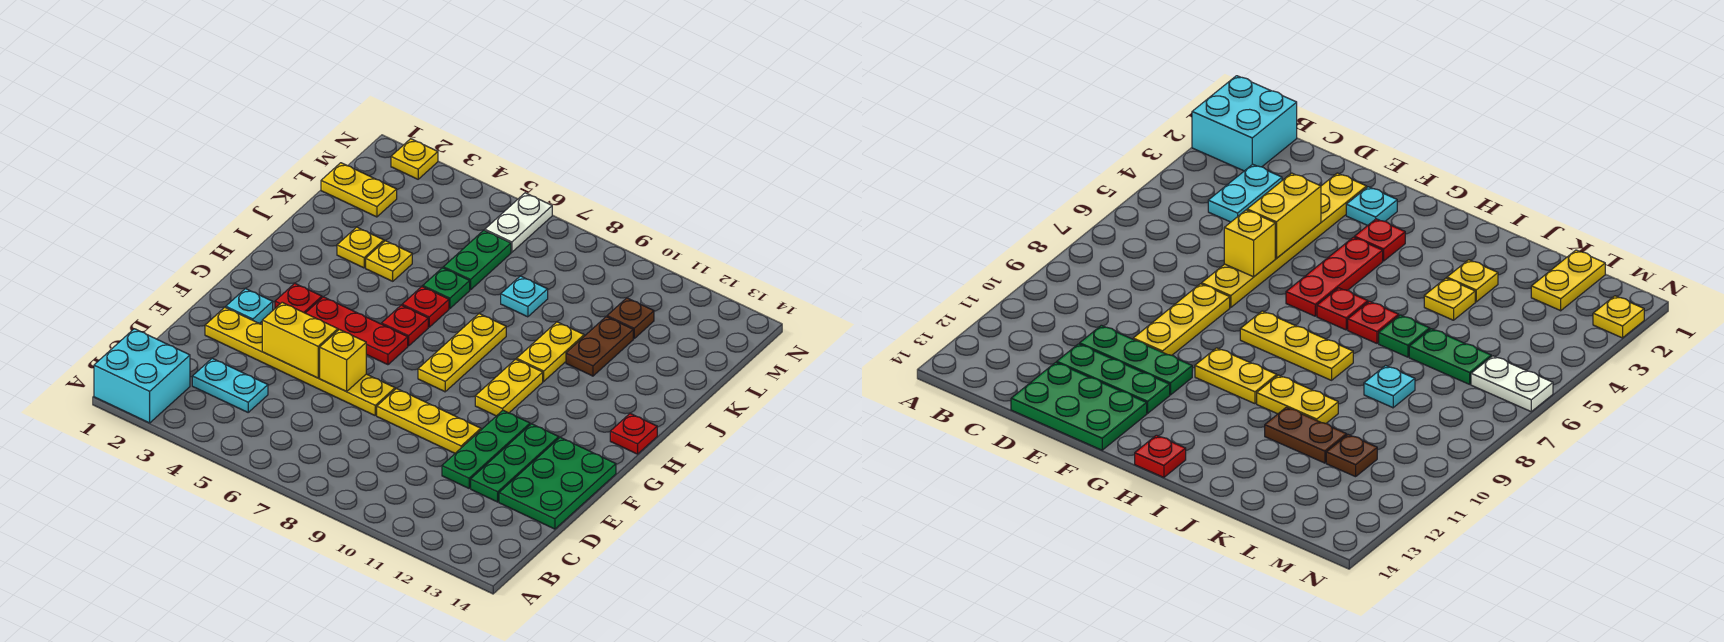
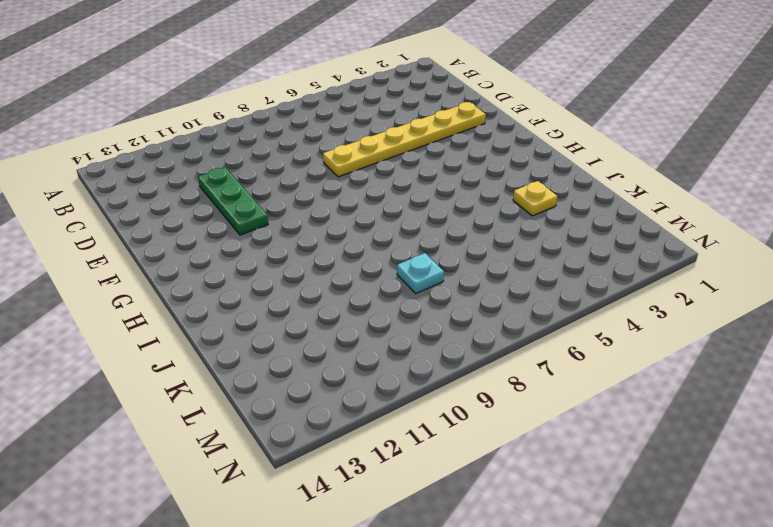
none -> cyan 2x2 brick [94,329,190,423]
none -> cyan 1x2 plate [192,358,268,412]
none -> green 1x3 plate [471,424,559,502]

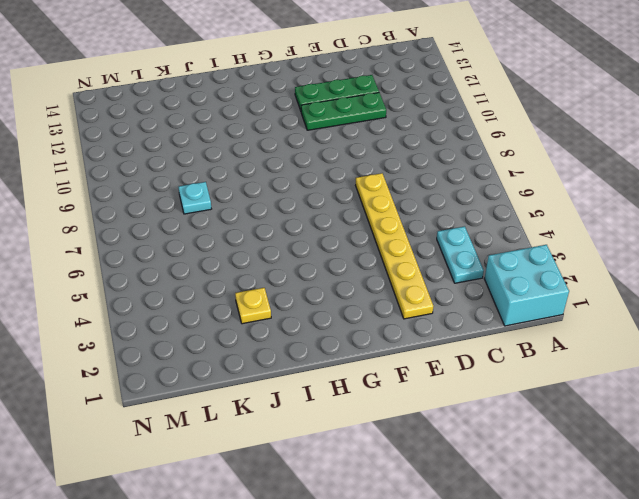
none -> green 2x3 plate [499,437,616,529]
none -> yellow 1x3 plate [377,389,481,453]
none -> cyan 1x1 plate [226,288,273,324]

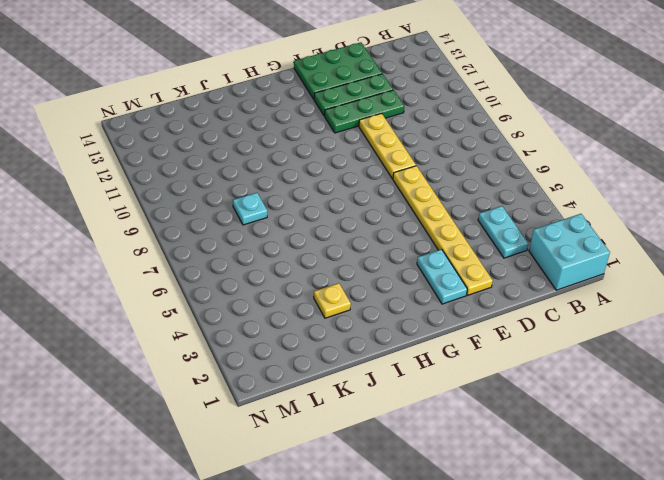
cyan 1x2 plate [417,249,467,304] -> cyan 1x1 plate [226,288,273,324]
none -> red 1x1 plate [275,283,322,313]
none -> red 1x3 plate [306,297,408,365]
none -> yellow 1x3 plate [418,314,506,392]

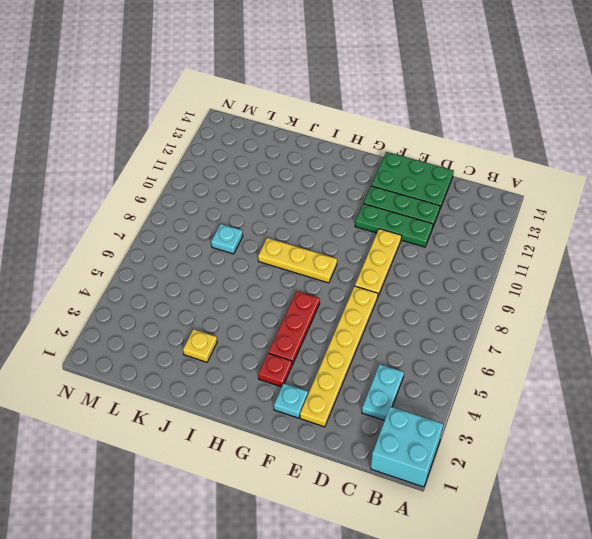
none -> yellow 1x2 plate [475,359,543,416]
none -> red 1x1 plate [382,305,428,346]
none -> red 1x1 plate [610,414,657,454]

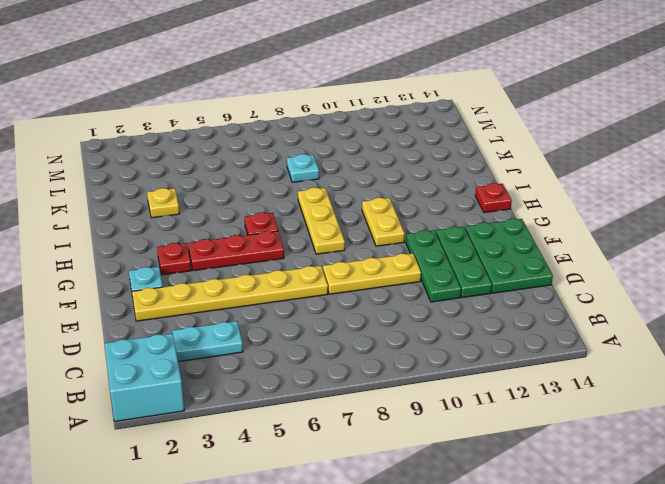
none -> red 1x1 plate [402,287,449,327]
none -> yellow 1x2 plate [517,322,584,381]
none -> yellow 1x1 plate [366,241,412,281]

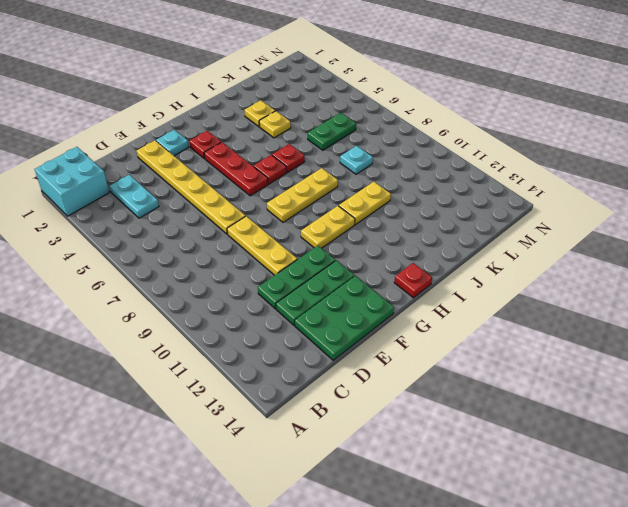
none -> green 1x1 plate [423,268,470,308]
none -> brown 1x2 plate [566,317,633,376]
none -> yellow 1x2 plate [321,163,397,217]

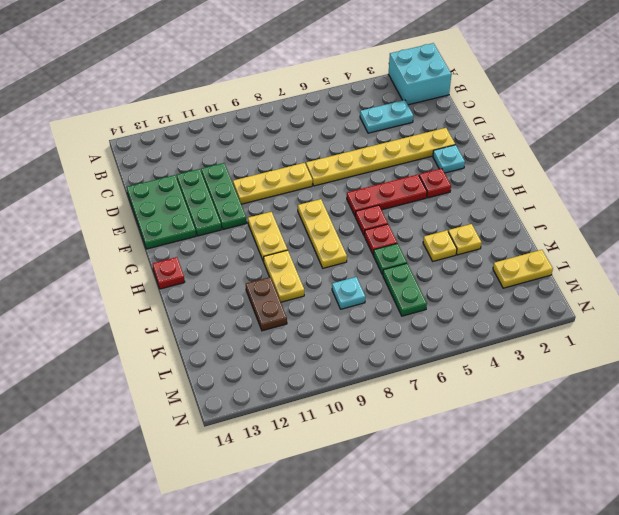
none -> brown 1x1 plate [607,298,654,338]
none -> white 1x2 plate [485,193,552,252]
none -> yellow 1x1 plate [391,139,438,179]

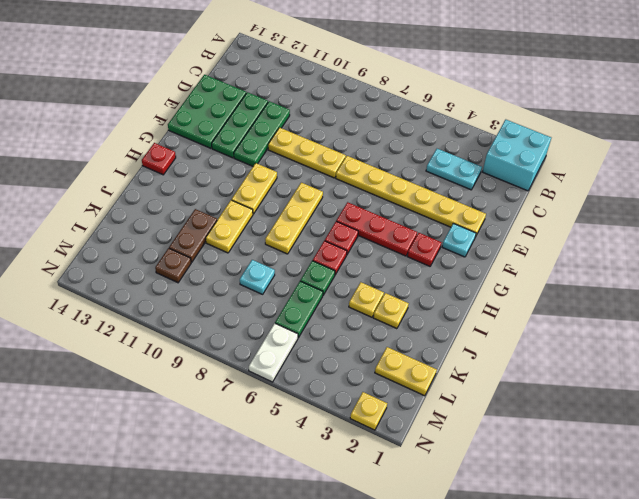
none -> yellow 1x2 brick [262,302,338,378]
none -> yellow 1x1 brick [320,329,366,392]

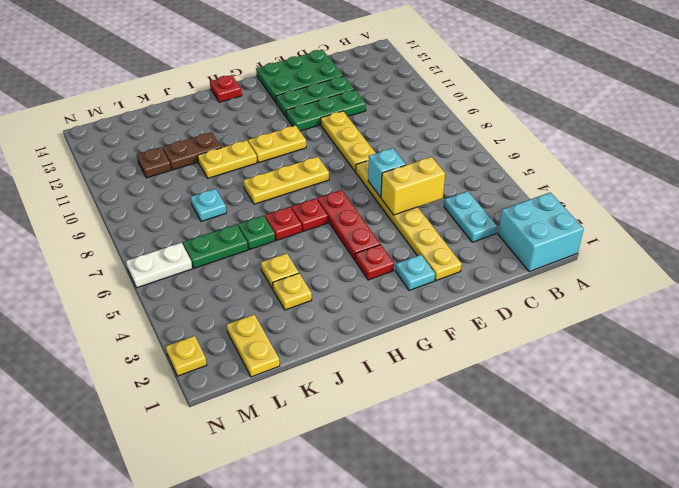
yellow 1x2 brick [381,157,445,215] -> yellow 1x2 brick turned to [262,302,338,378]
cyan 1x1 brick [368,148,406,197] -> yellow 1x1 brick [320,329,366,392]

